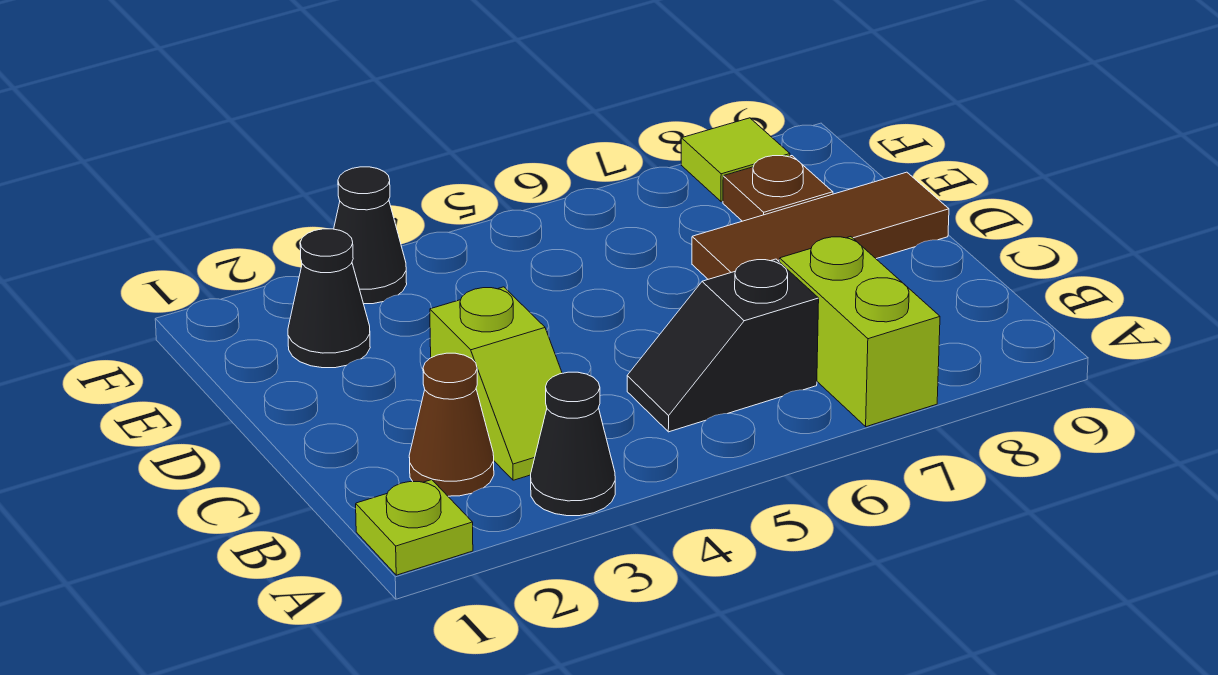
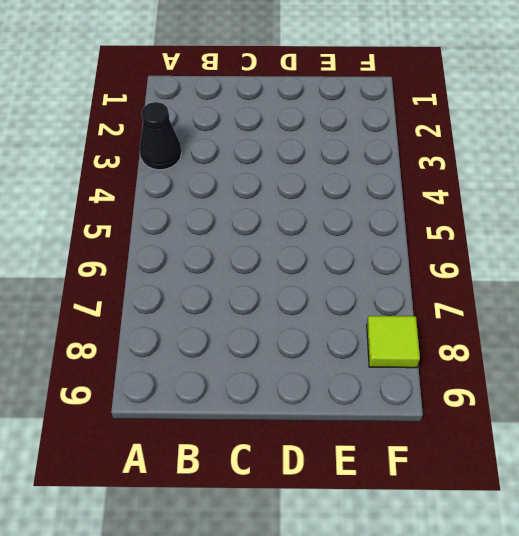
none -> lime 1x1 plate [356,480,473,575]
none -> lime 1x2 brick [780,237,940,427]

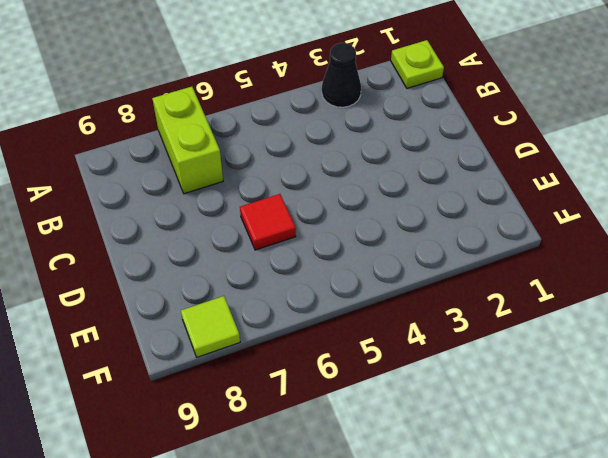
red 1x1 tile [240,194,296,250] -> none
none -> brown 1x1 cone [409,353,494,496]
none -> lime 1x2 slope [430,287,562,480]

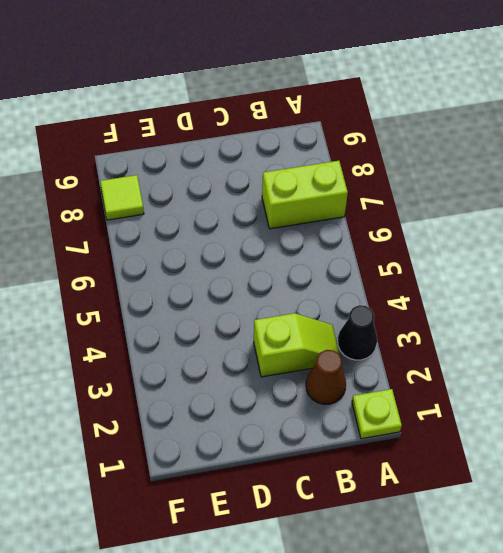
none -> black 1x2 slope [627,259,819,432]
none -> brown 1x3 tile [692,172,949,279]

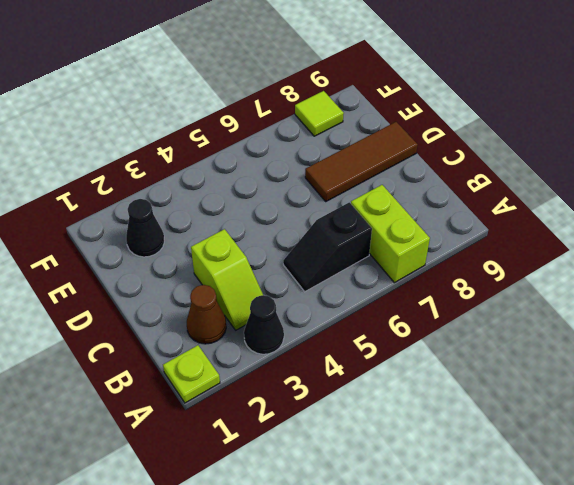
none -> brown 1x1 plate [723,156,833,221]
none -> black 1x1 cone [334,167,407,304]

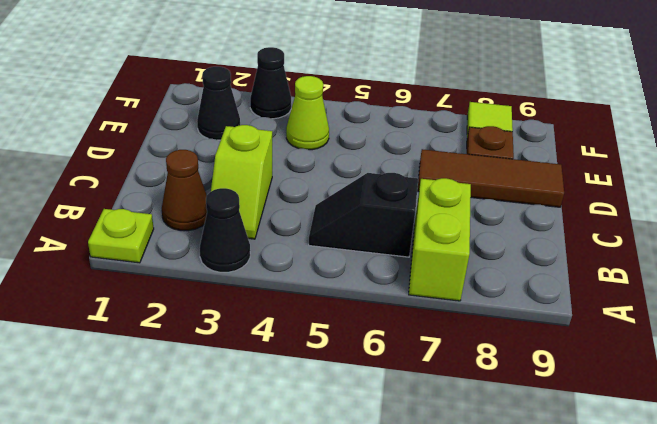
lime 1x1 cone [286,76,329,150] -> none

